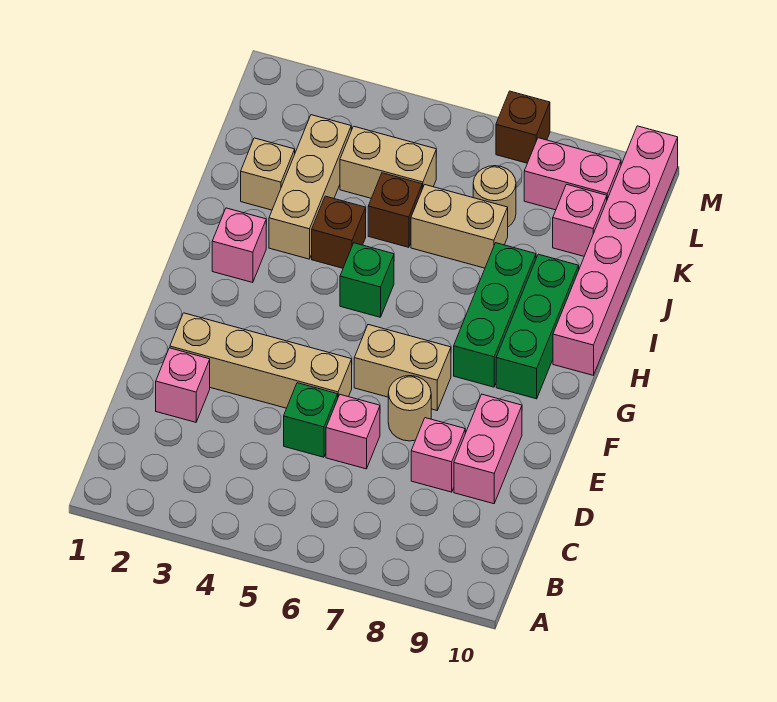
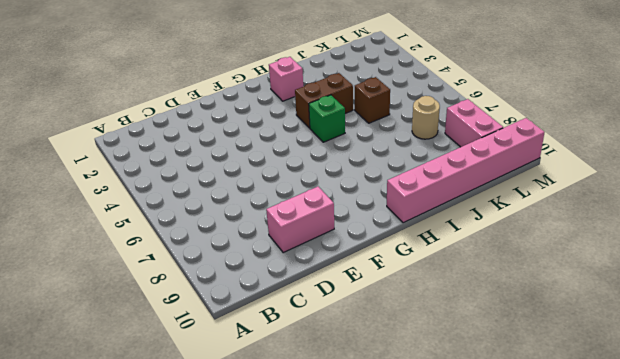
brown 1x2 brick [295,73,353,128] -> brown 1x1 brick [312,196,366,268]
none -> pink 1x1 brick [156,348,210,422]
none -> green 1x1 brick [284,383,338,457]
none -> pink 1x1 brick [326,395,380,469]

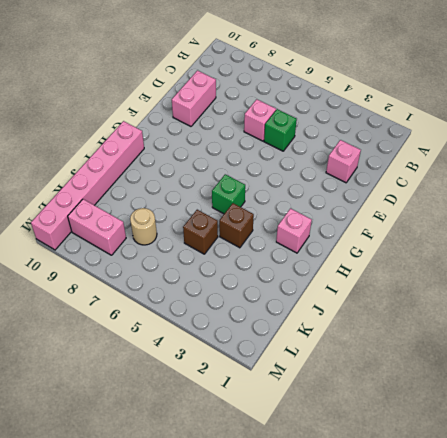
none -> pink 1x1 brick [411,418,465,492]
none -> tan 1x4 brick [170,313,352,408]
none -> tan 1x1 round brick [388,376,431,441]

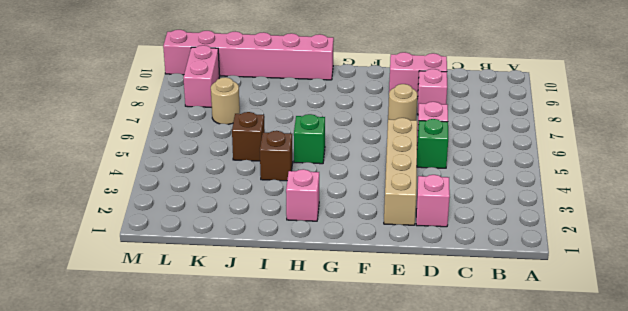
none -> tan 1x2 brick [354,325,451,410]
none -> green 1x3 brick [454,243,536,387]
none -> green 1x3 brick [496,254,579,399]

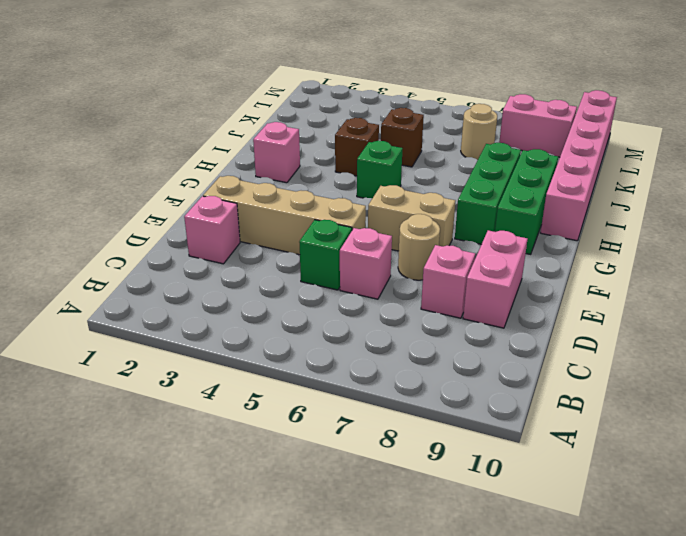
none -> tan 1x3 brick [269,115,351,259]
none -> tan 1x1 brick [241,138,295,210]
none -> tan 1x2 brick [411,185,508,268]

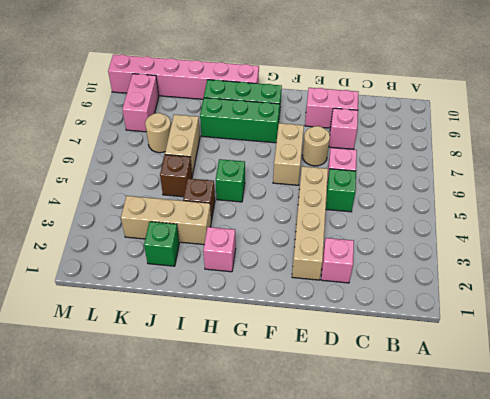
green 1x1 brick [144,222,179,266] -> tan 1x1 brick [241,138,295,210]
none -> tan 1x2 brick [340,126,436,198]
none -> pink 1x1 brick [553,184,607,256]
none -> brown 1x1 brick [496,91,550,163]

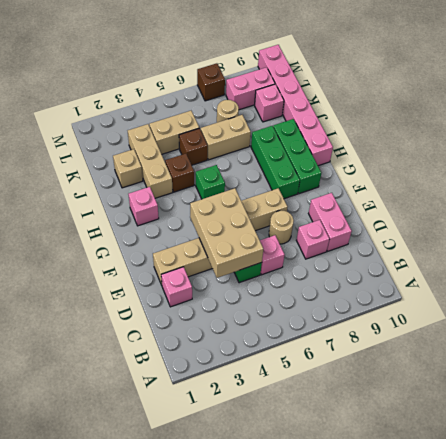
tan 2x3 brick [190,188,263,278] -> none

